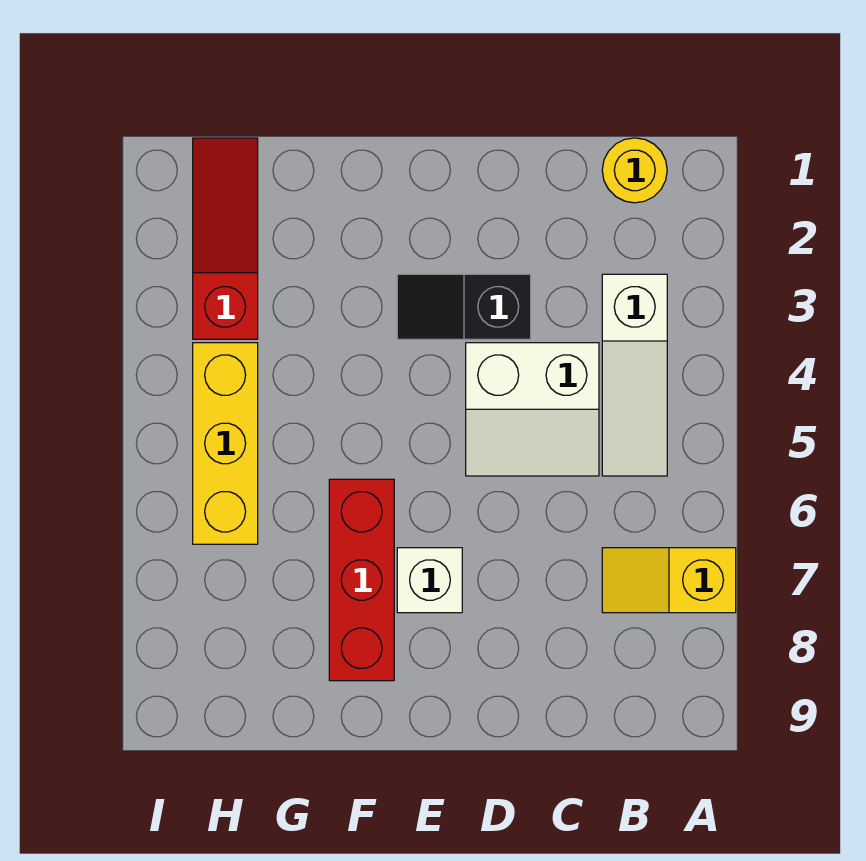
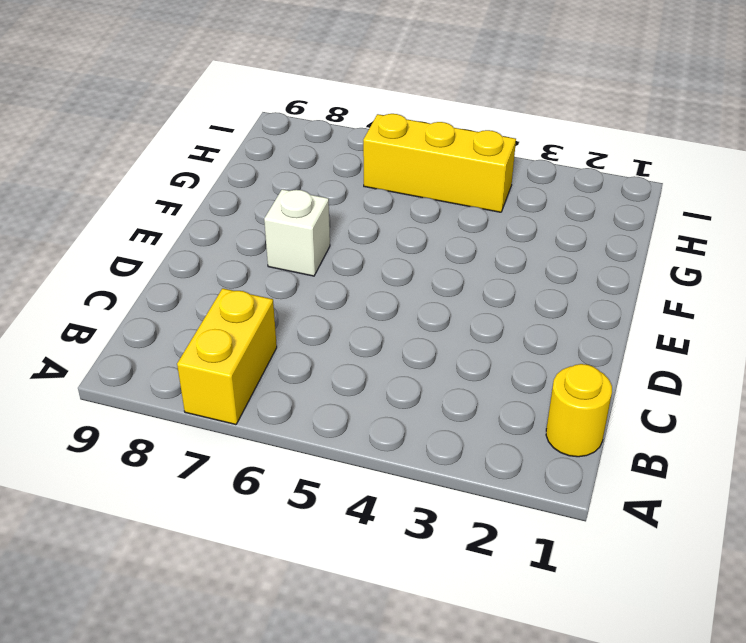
yellow 1x2 brick [177,288,277,425] -> yellow 1x2 slope [602,548,736,613]
none -> white 1x3 slope [602,274,667,476]
none -> white 2x2 slope [466,343,599,476]

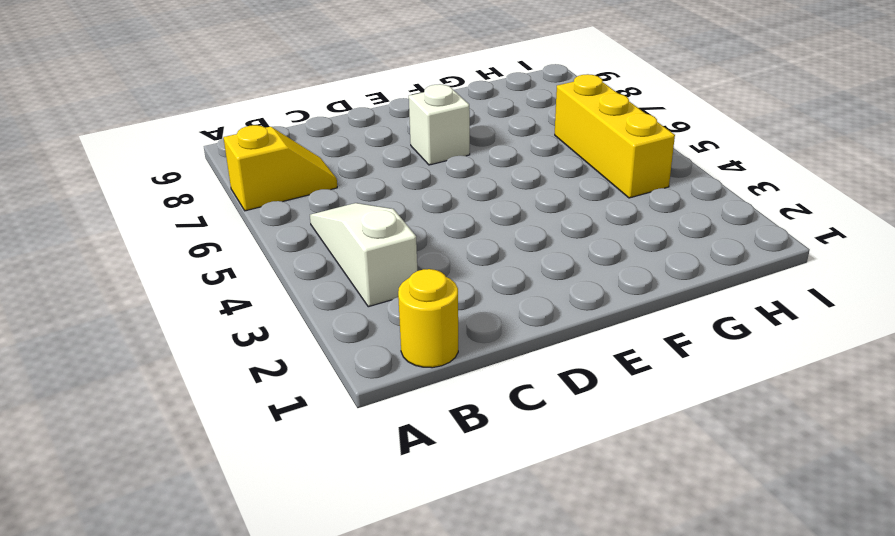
none -> white 2x2 slope [466,343,599,476]
none -> black 1x2 slope [397,274,531,339]

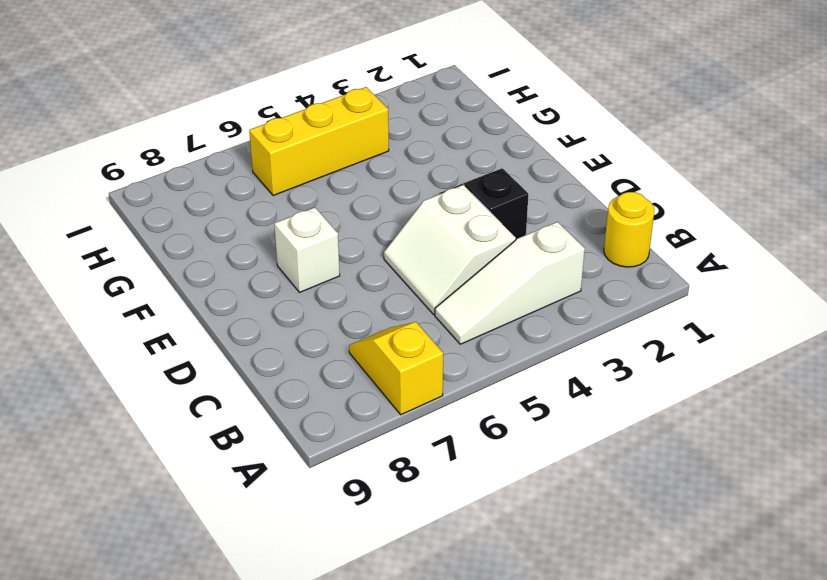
none -> red 1x3 brick [329,479,394,681]
none -> red 1x3 slope [193,138,258,339]

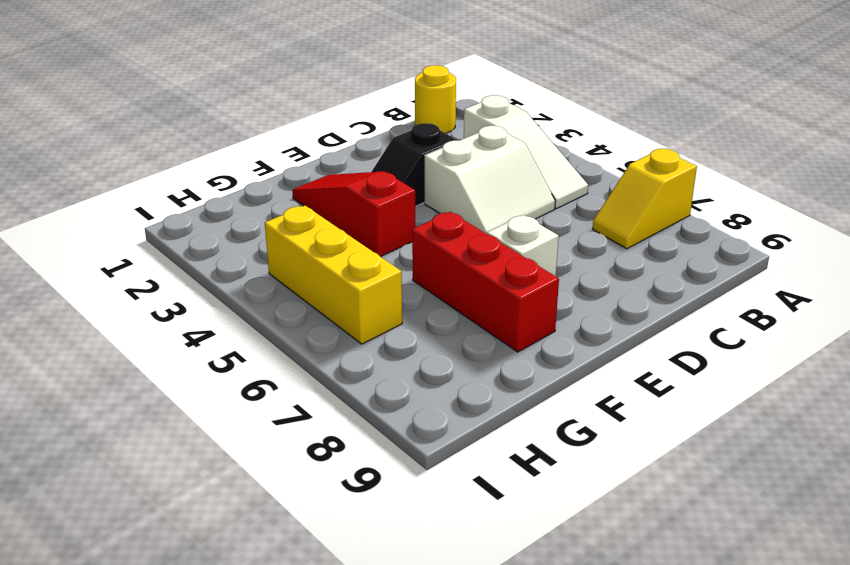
red 1x3 slope [292,171,415,257] -> red 1x3 slope moved to [193,138,258,339]

